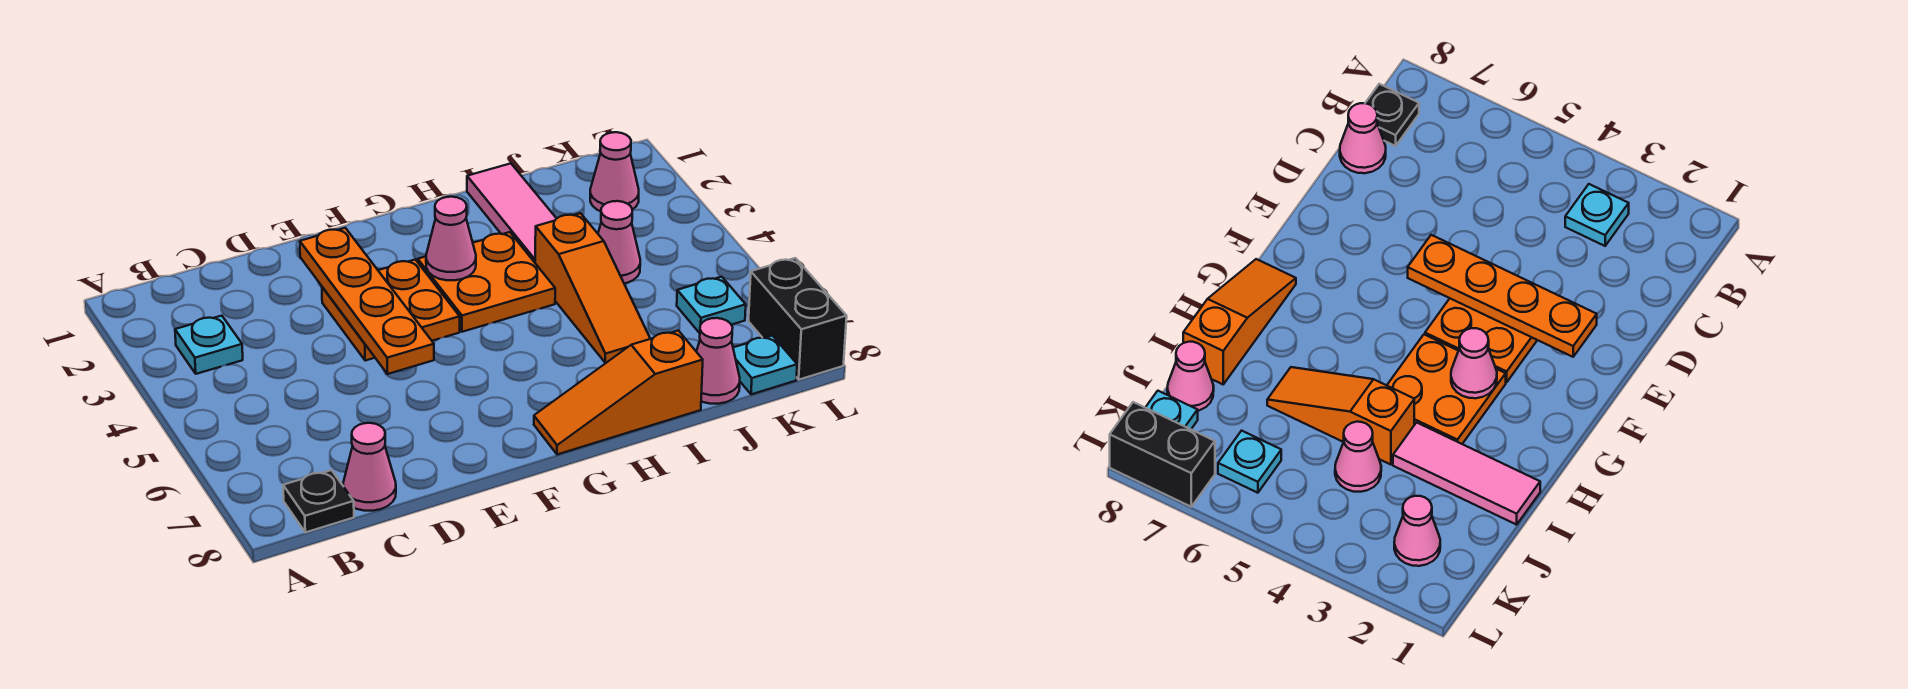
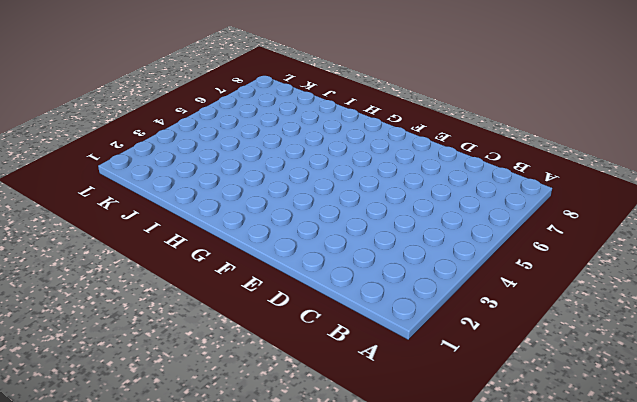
none -> cyan 1x1 plate [175,316,243,374]
none -> black 1x1 plate [283,470,354,532]
none -> pink 1x1 cone [343,423,396,511]

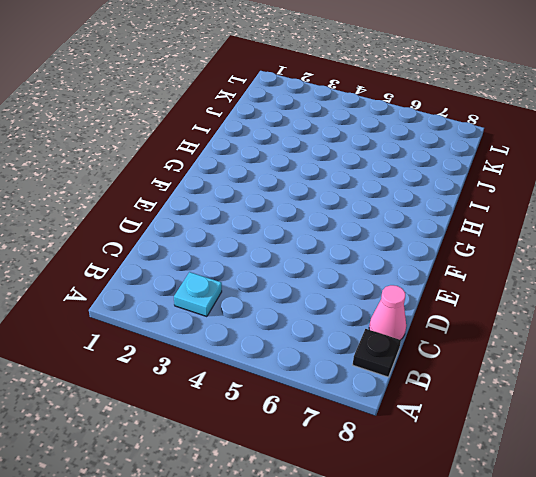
none -> orange 2x2 plate [322,260,460,361]
none -> orange 2x2 plate [418,232,555,332]
none -> orange 1x3 slope [534,331,703,455]

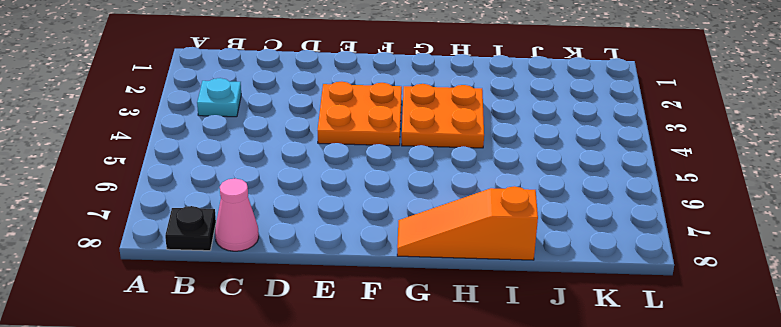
none -> pink 1x3 tile [467,163,557,262]
none -> orange 1x3 slope [535,213,650,363]
none -> pink 1x1 cone [598,201,640,283]

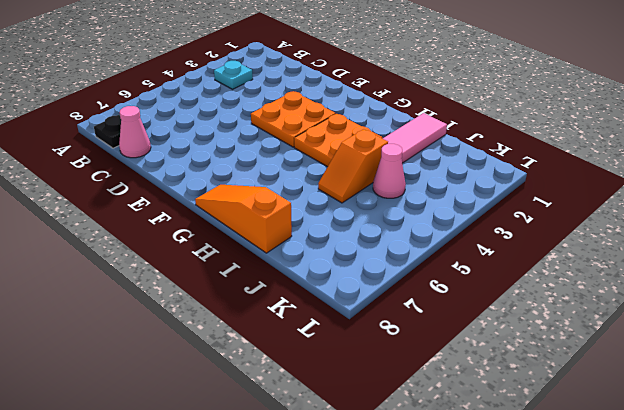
orange 1x2 slope [318,129,388,203] -> orange 1x3 slope [535,213,650,363]
none -> pink 1x1 cone [696,318,740,404]
none -> pink 1x1 cone [590,132,639,211]
none -> cyan 1x1 plate [677,277,746,333]

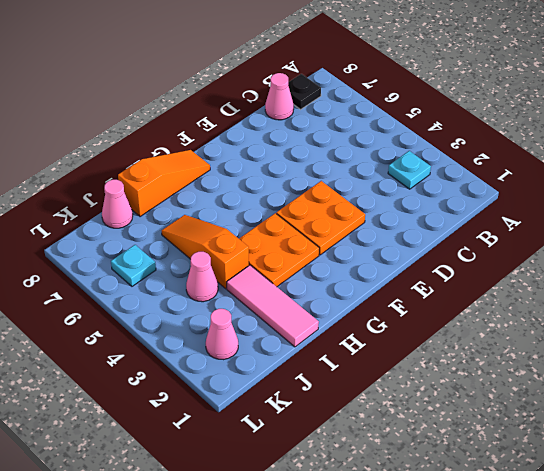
none -> cyan 1x1 plate [733,336,797,394]
none -> black 1x2 brick [748,258,847,380]
none -> orange 1x4 plate [300,228,434,374]

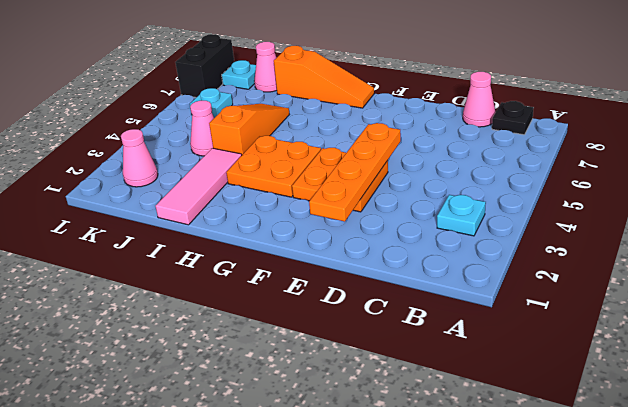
none -> pink 1x1 cone [426,197,476,280]

